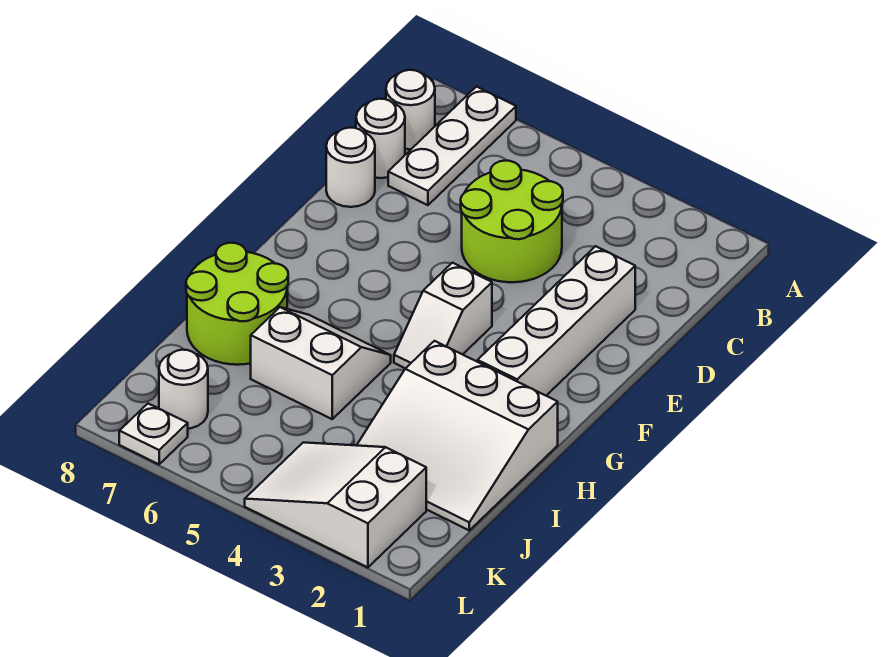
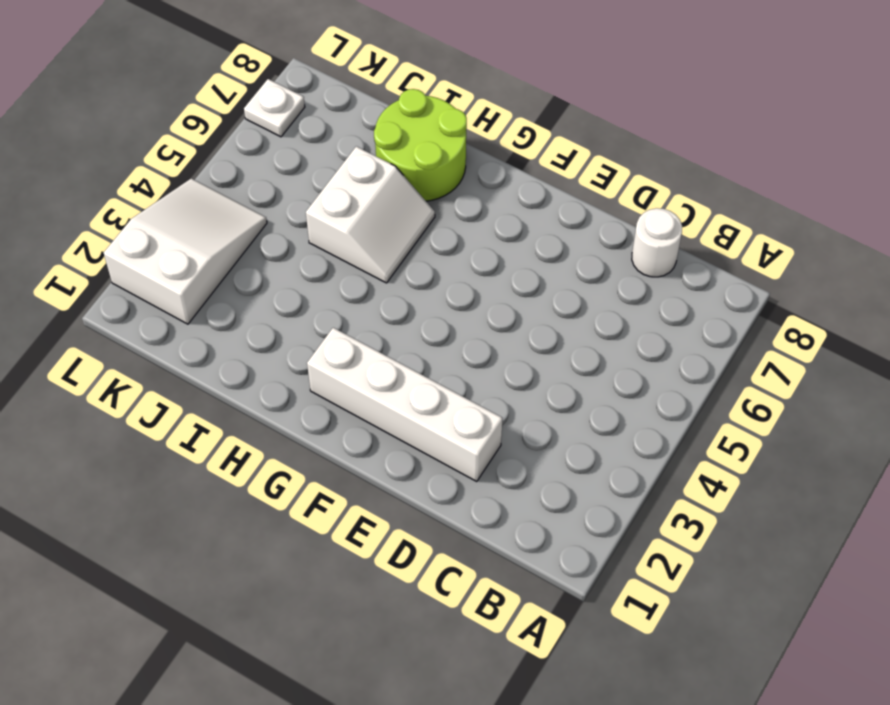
none -> white 1x3 plate [388,87,516,205]
none -> white 1x1 round brick [386,70,435,149]
none -> lime 2x2 round brick [461,161,563,282]

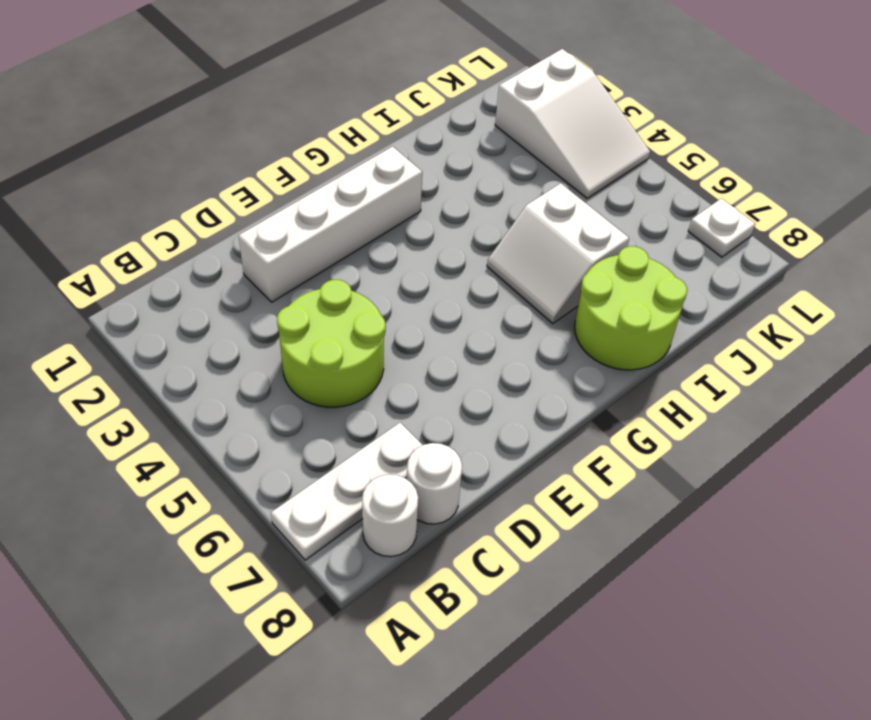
none -> white 1x1 round brick [326,128,375,207]
none -> white 1x2 slope [394,263,492,369]
none -> white 3x3 slope [356,341,558,530]

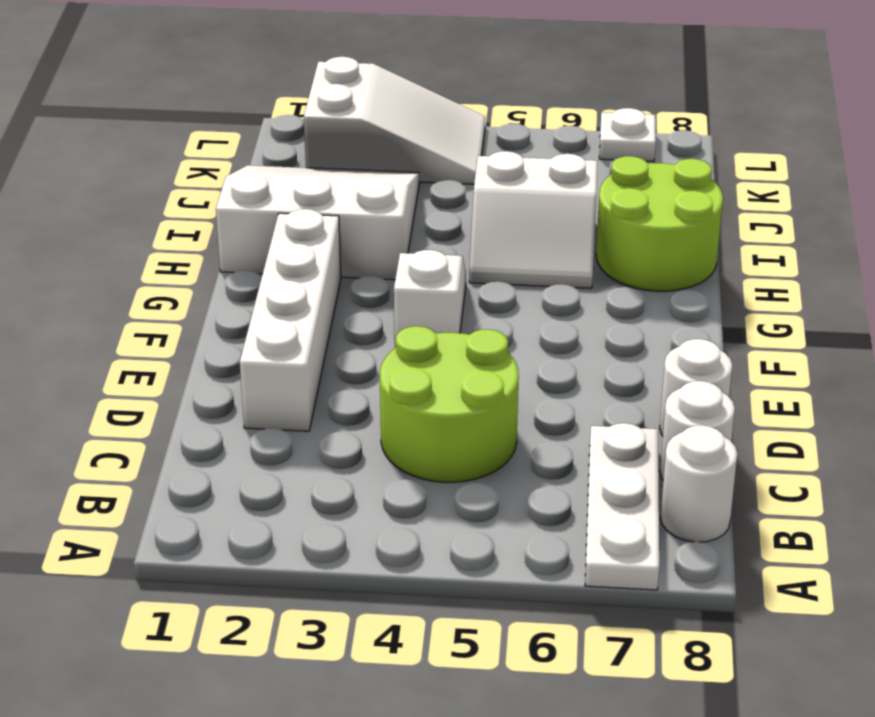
none -> white 1x1 round brick [159,350,208,429]

